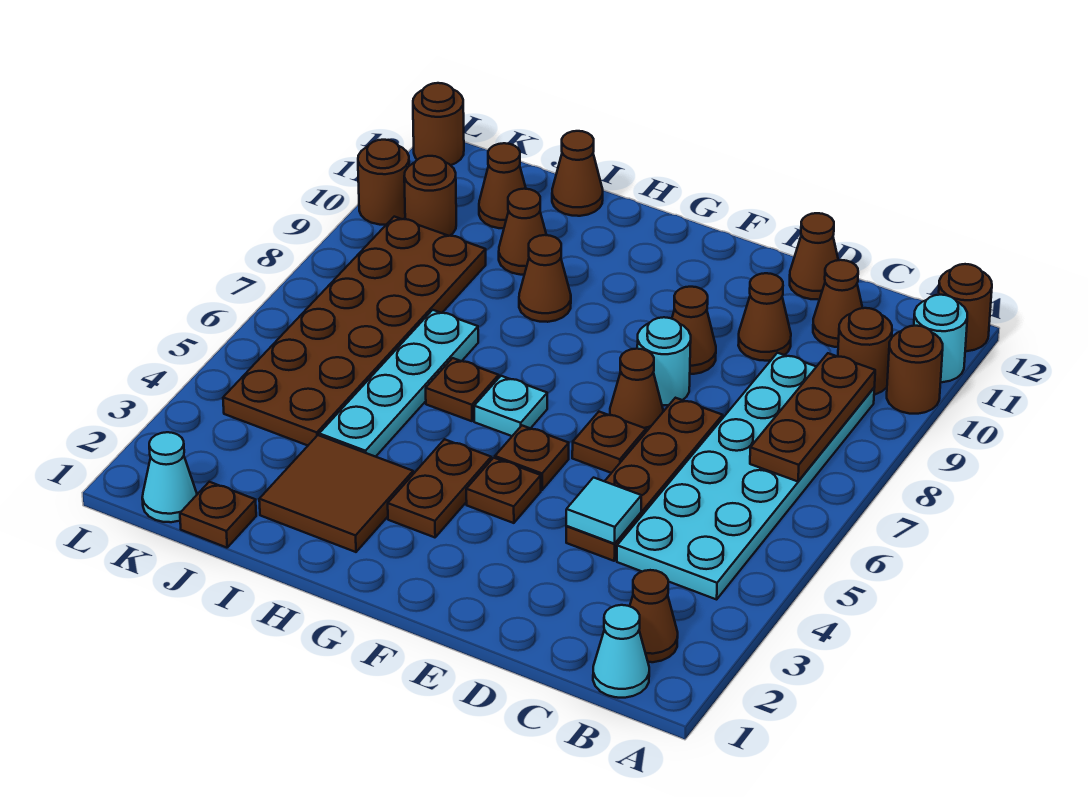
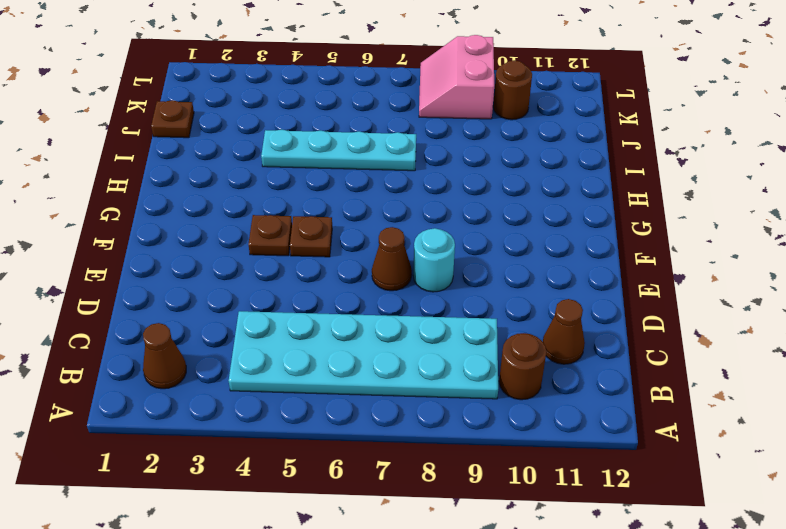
pink 2x2 slope [419,35,494,119] -> brown 2x6 plate [223,217,486,445]
none -> brown 1x1 round brick [887,326,943,414]
none -> cyan 1x1 round brick [914,295,967,382]
none -> brown 1x1 round brick [939,264,992,351]
none -> cyan 1x1 cone [593,605,649,698]

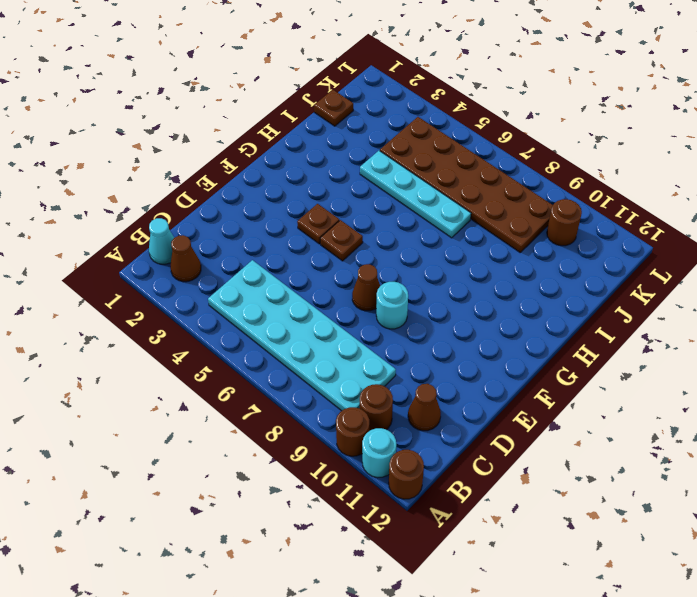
none -> brown 1x4 plate [566,398,723,561]
none -> brown 1x1 cone [738,273,791,361]
none -> brown 1x1 cone [790,213,838,300]
none -> brown 1x1 plate [572,412,646,473]

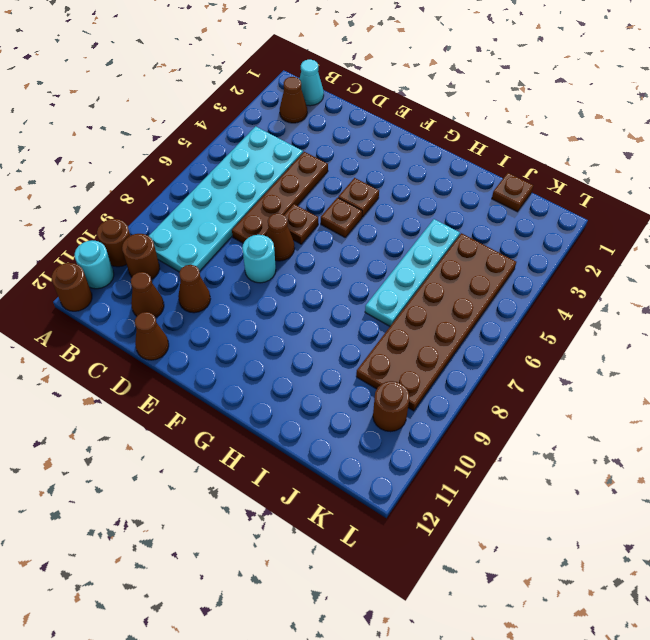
none -> brown 1x1 cone [672,287,716,374]
none -> brown 1x2 plate [388,439,491,537]
none -> cyan 1x1 plate [474,376,547,436]
none -> brown 2x2 tile [259,435,413,552]

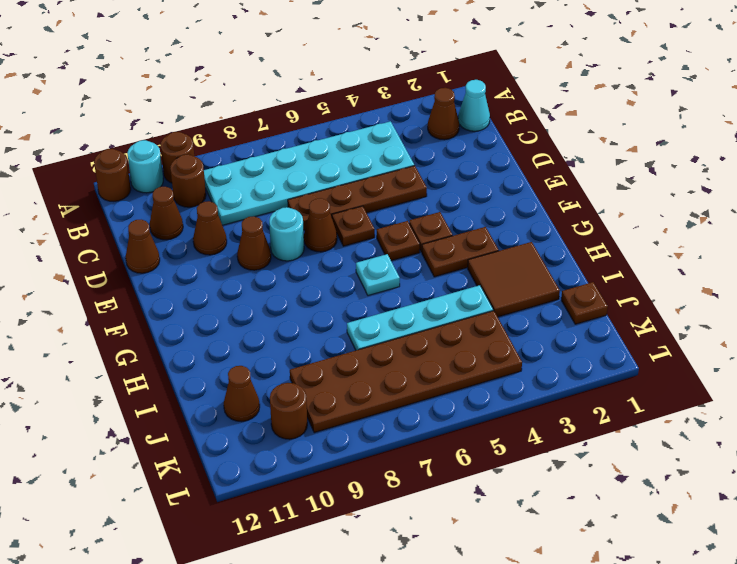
none -> brown 1x1 plate [426,358,499,421]
none -> brown 1x1 cone [519,235,571,322]
none -> brown 1x1 cone [499,189,546,275]
none -> brown 1x1 cone [552,131,603,216]

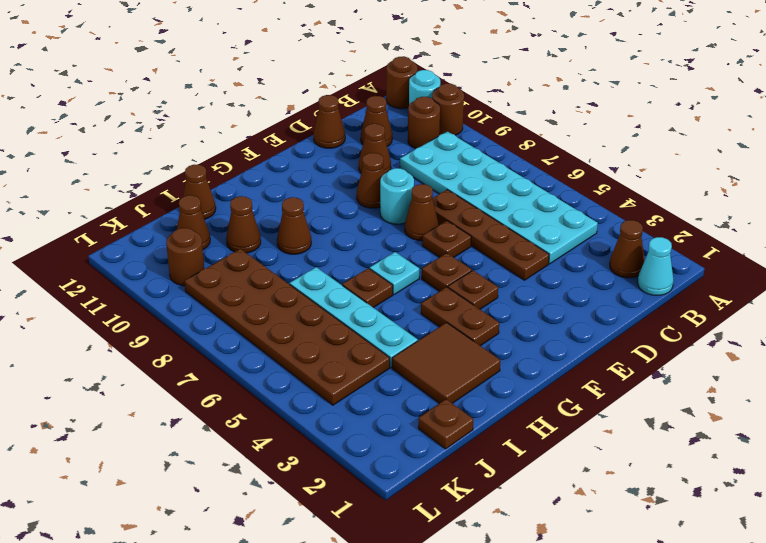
none -> cyan 1x1 cone [142,432,197,522]
none -> brown 1x1 round brick [358,140,409,225]
none -> brown 1x1 round brick [413,83,464,165]
none -> brown 1x3 plate [750,353,875,481]

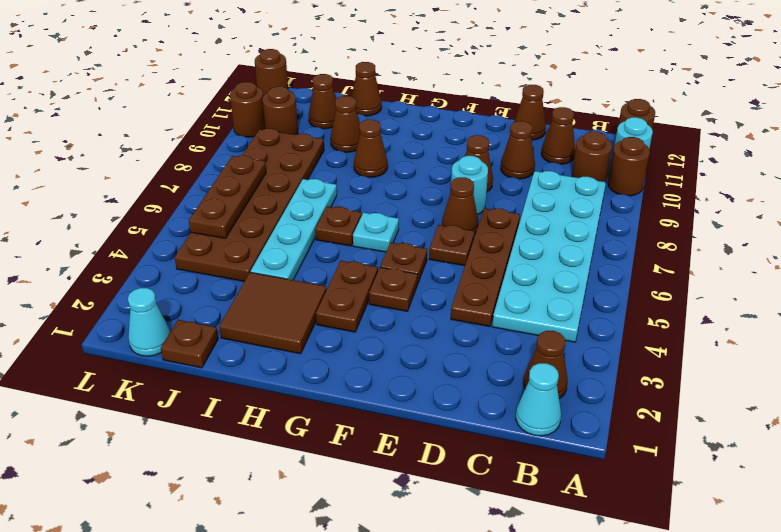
brown 1x3 plate [189,155,266,238] -> brown 1x3 plate moved to [750,353,875,481]
none -> cyan 1x1 tile [566,478,641,544]

